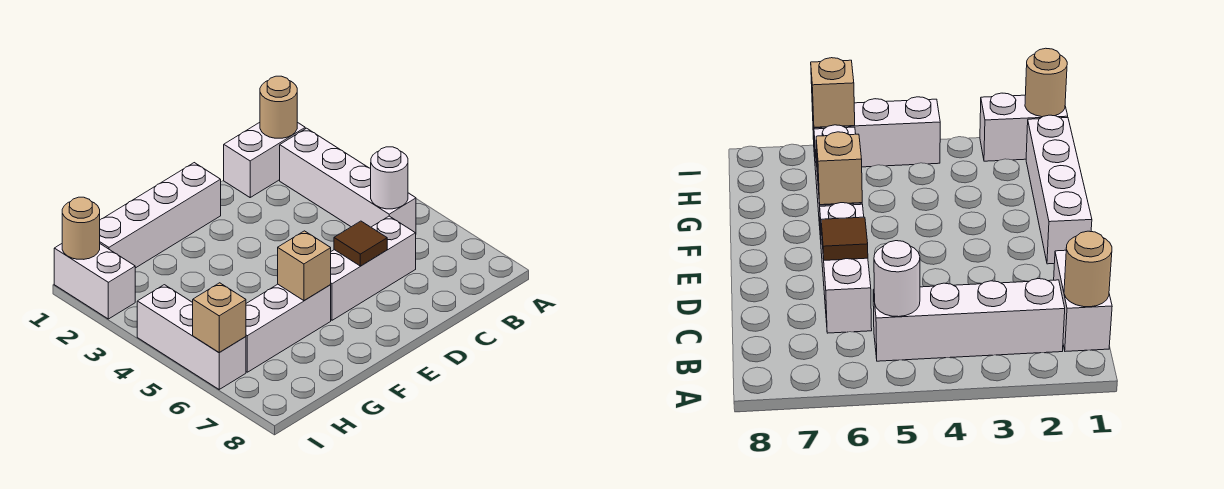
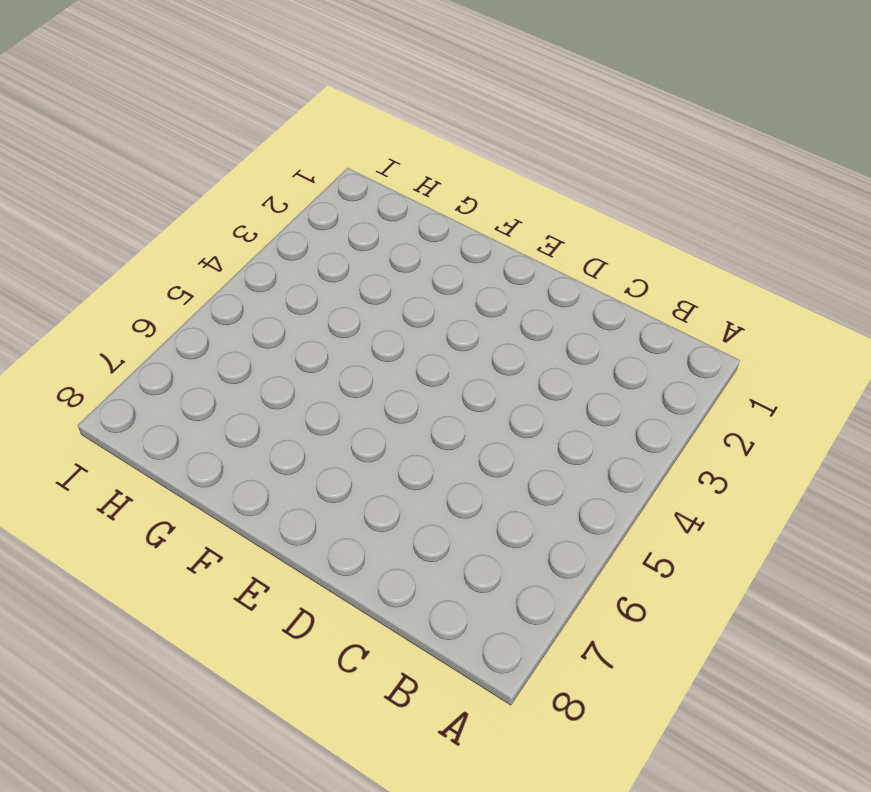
none -> white 1x2 brick [224,122,305,197]
none -> white 1x4 brick [280,128,416,233]
none -> white 1x3 brick [331,216,416,320]

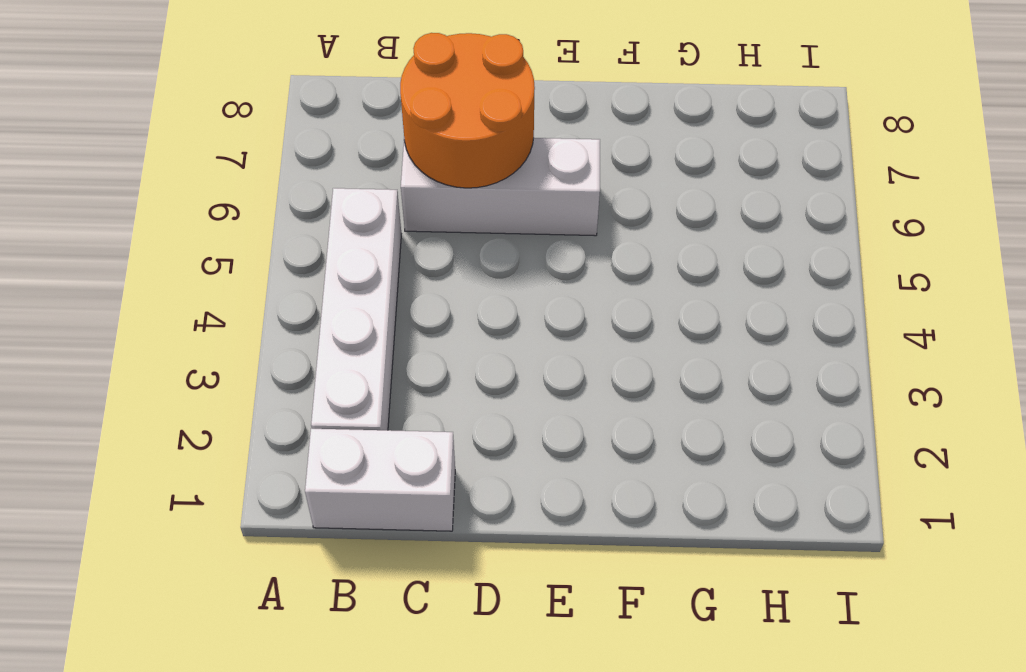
orange 2x2 round brick [400,33,535,188] -> brown 1x1 tile [334,221,387,266]
none -> white 1x4 brick [100,163,221,268]
none -> white 1x3 brick [246,284,331,372]
none -> white 1x2 brick [54,244,135,319]

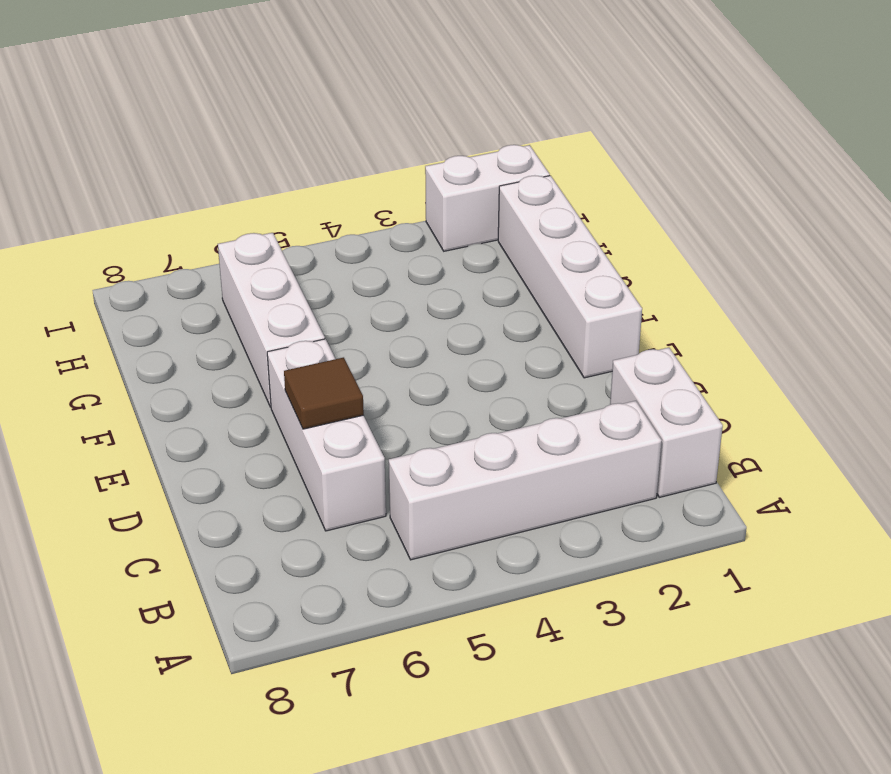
none -> white 1x3 brick [137,285,246,389]
none -> tan 1x1 round brick [260,76,297,138]
none -> white 1x1 round brick [371,147,408,209]

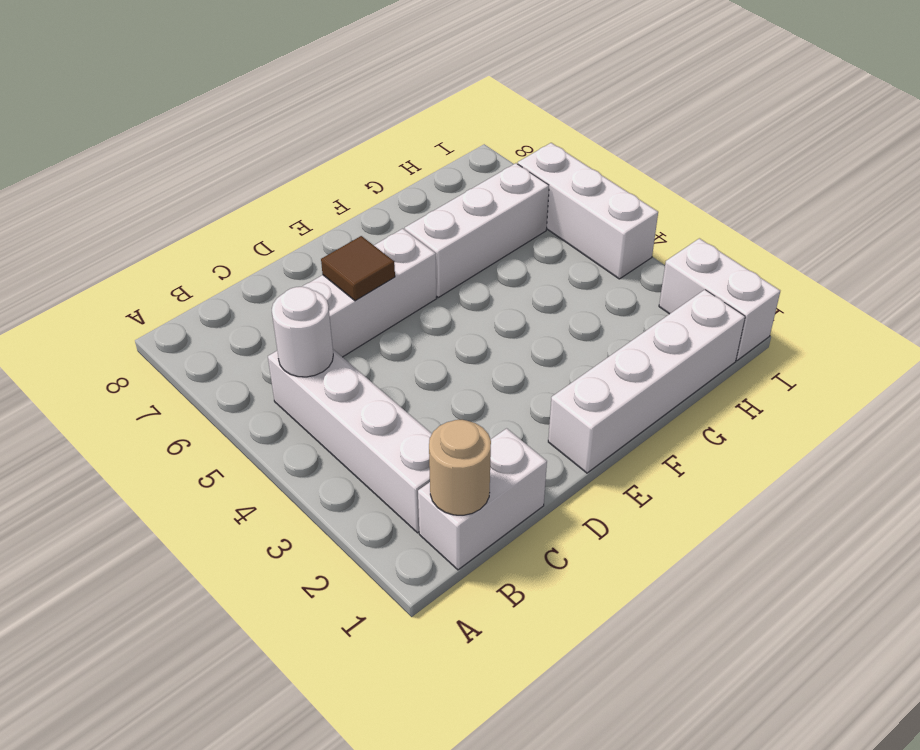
none -> tan 1x1 brick [278,231,331,301]
none -> tan 1x1 round brick [62,197,100,259]
none -> tan 1x1 brick [193,283,246,352]

